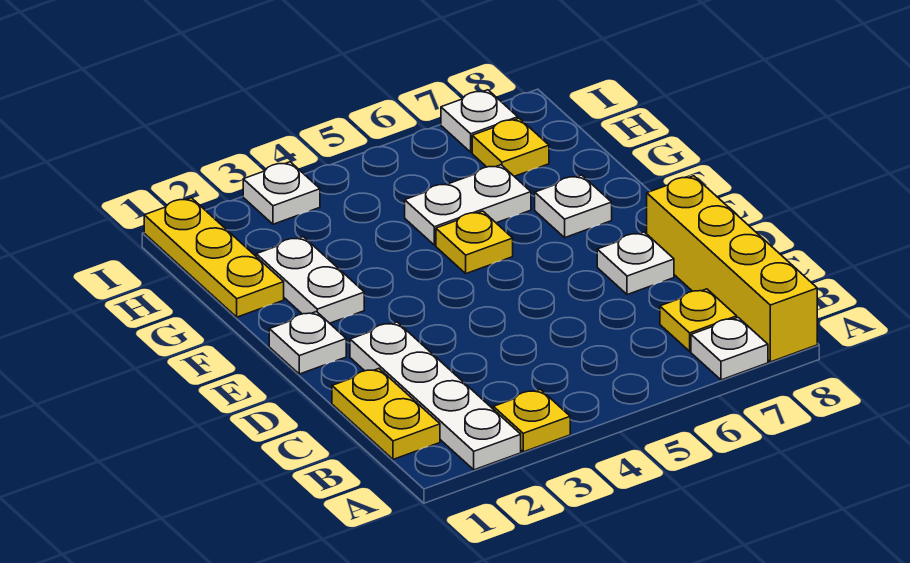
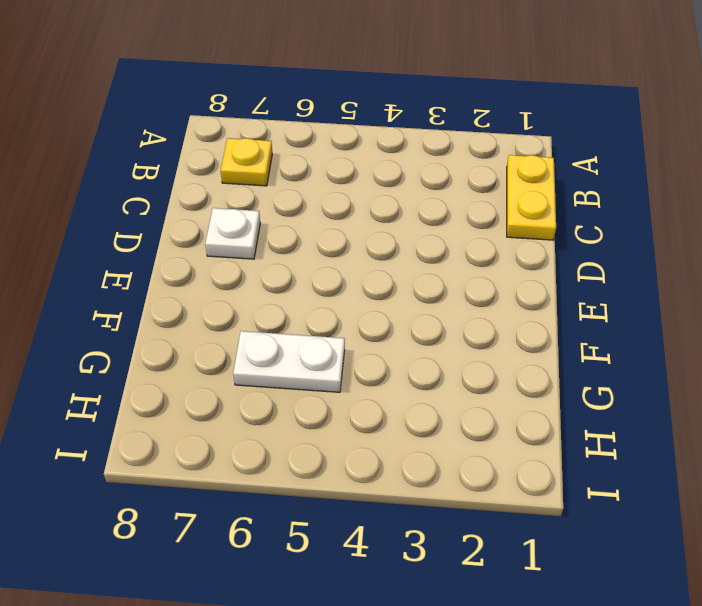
none -> white 1x4 plate [350,322,521,470]
none -> yellow 1x1 plate [493,389,570,452]
none -> white 1x1 plate [691,318,768,380]

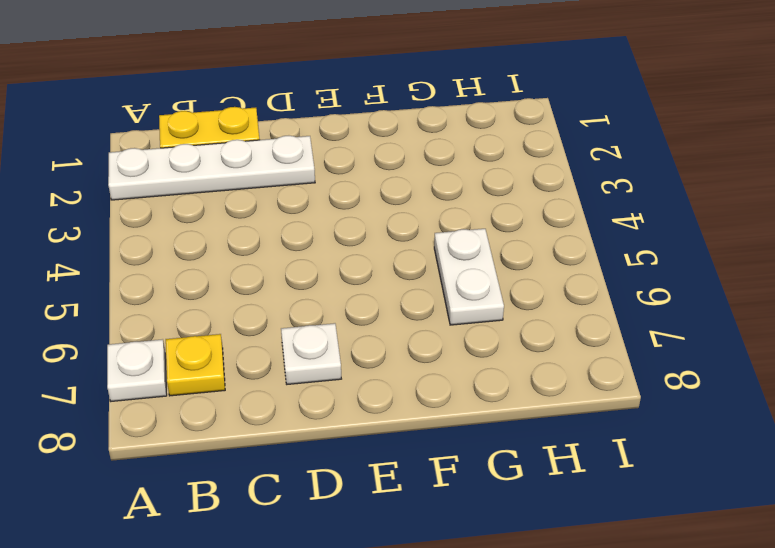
none -> yellow 1x1 plate [493,389,570,452]
none -> yellow 1x4 brick [647,176,817,362]
none -> white 1x1 plate [269,312,346,374]

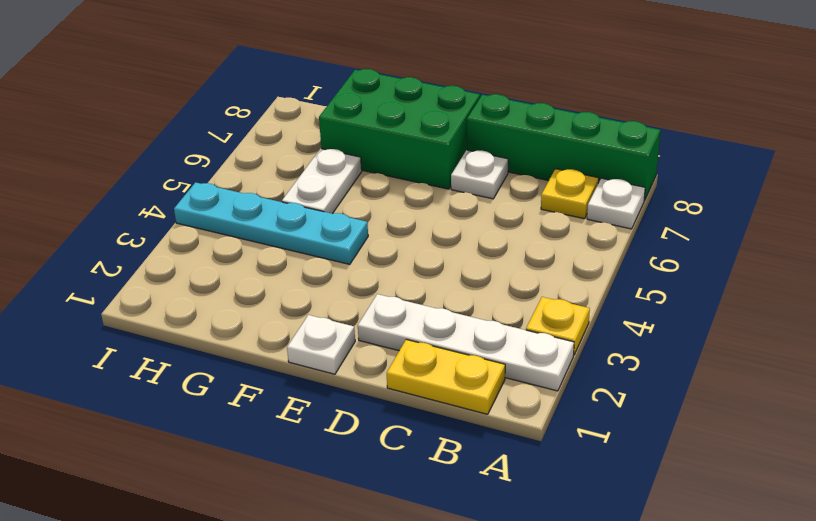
green 1x4 brick [467,94,660,201] -> yellow 1x4 brick [647,176,817,362]
green 2x3 brick [319,69,480,189] -> white 1x1 plate [535,175,612,237]
cyan 1x4 plate [174,182,368,264] -> none
none -> white 1x2 plate [256,237,364,323]
none -> yellow 1x1 plate [436,211,513,274]
none -> yellow 1x3 plate [144,198,284,317]

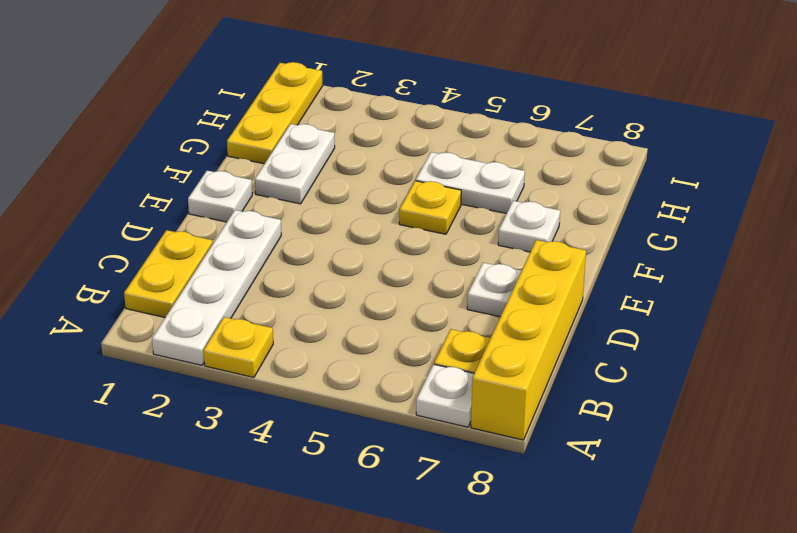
none -> yellow 1x1 plate [472,118,549,176]
none -> white 1x1 plate [243,162,320,224]
none -> white 1x1 plate [441,90,518,152]

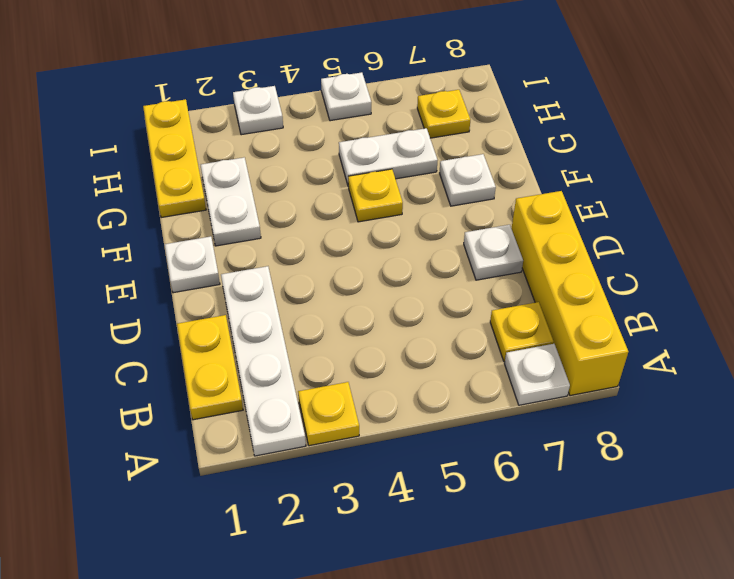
white 1x1 plate [321,72,371,121] -> white 1x1 plate moved to [441,90,518,152]

